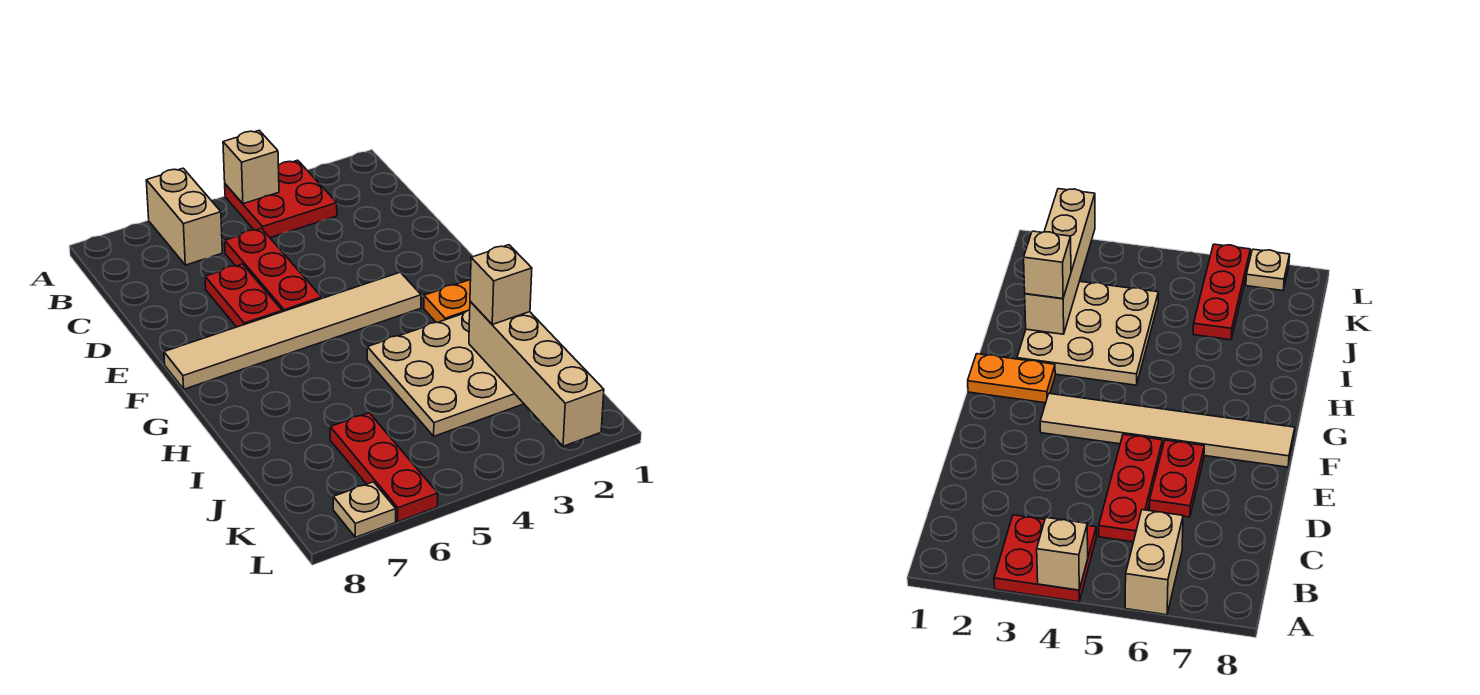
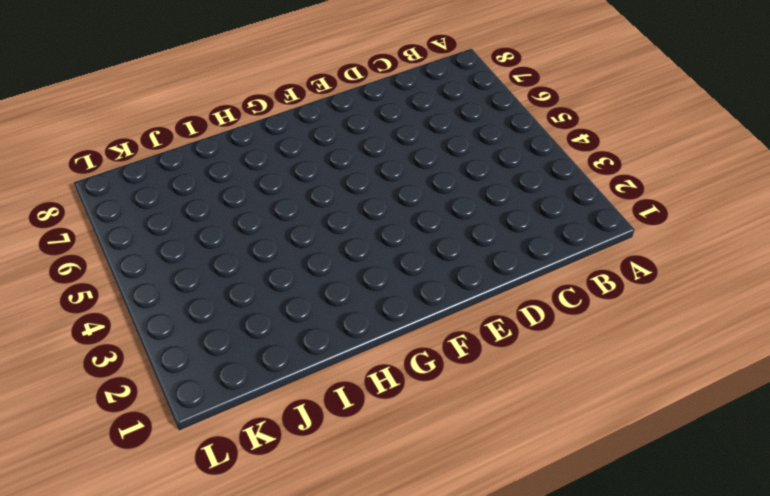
none -> red 2x2 plate [225,160,337,238]
none -> tan 1x2 brick [146,168,222,265]
none -> red 1x3 plate [225,228,322,312]

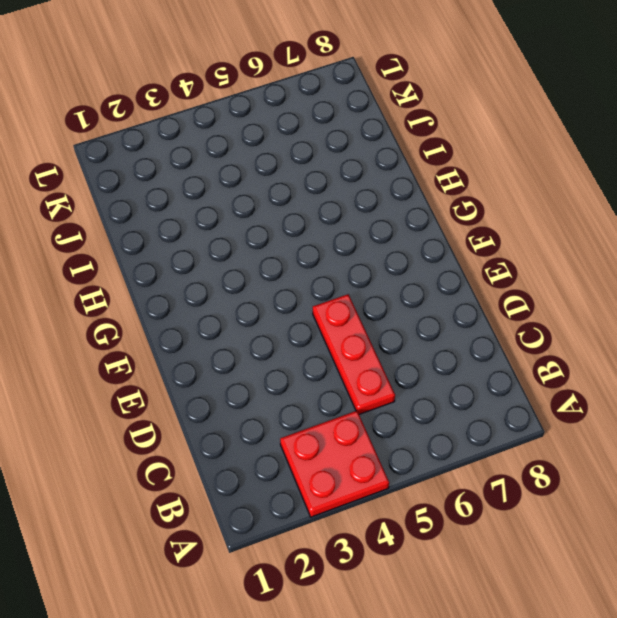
none -> tan 1x2 brick [146,168,222,265]
none -> red 1x2 plate [205,264,282,327]
none -> tan 1x6 tile [164,272,421,389]

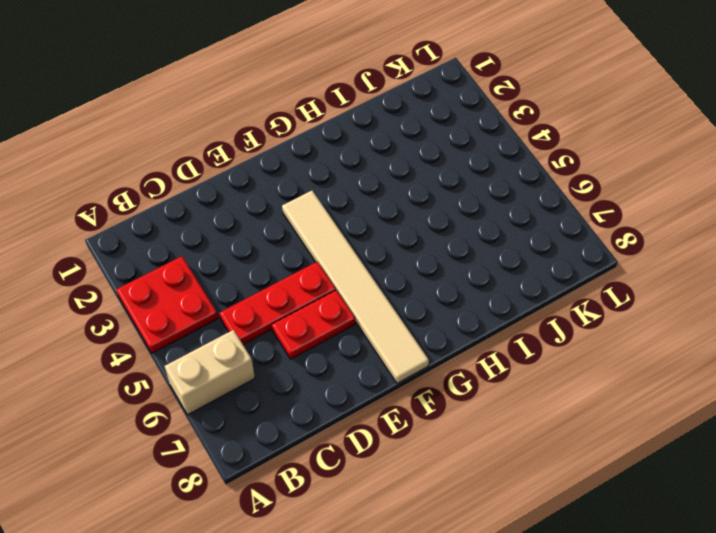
none -> orange 1x2 plate [424,280,471,323]
none -> tan 3x3 plate [367,310,524,436]
none -> red 1x3 plate [330,413,438,522]

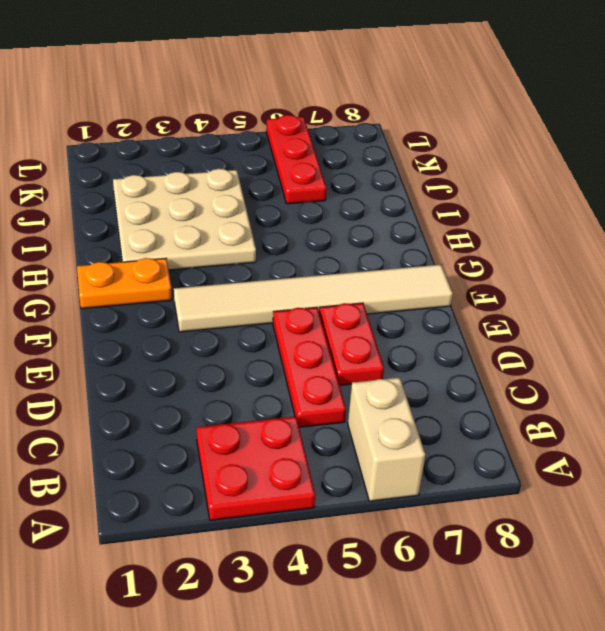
none -> tan 1x1 plate [333,482,396,537]
none -> tan 1x1 brick [223,130,279,204]
none -> tan 1x4 brick [469,302,604,446]

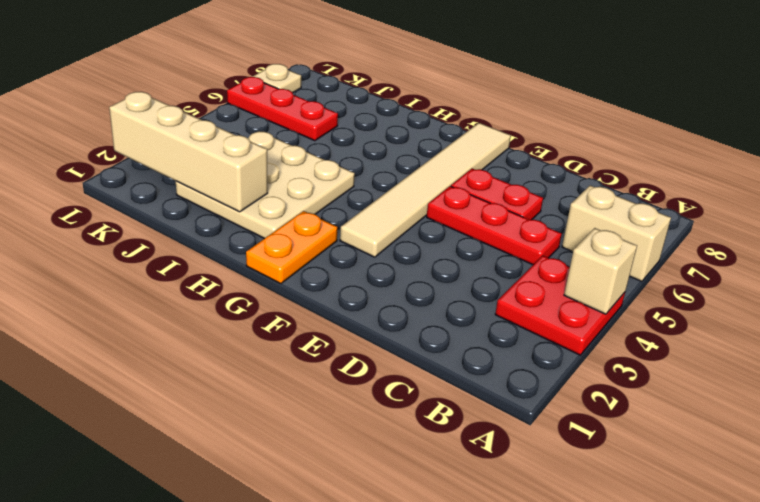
none -> tan 1x1 brick [470,245,532,324]

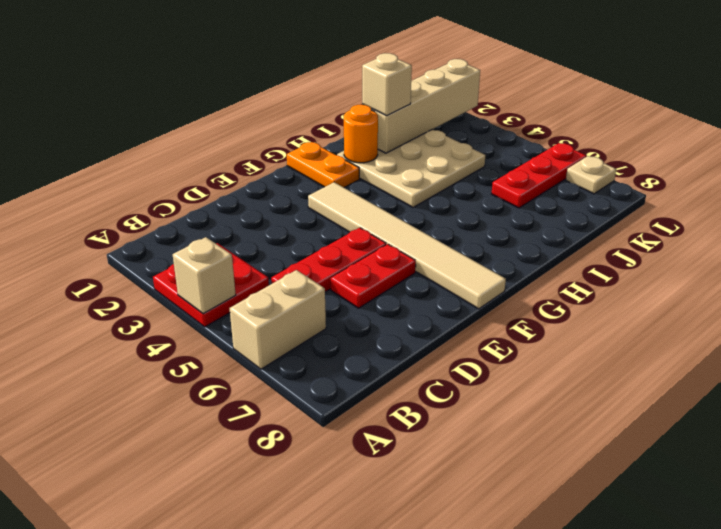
orange 1x1 round brick [344,104,378,163] -> none

